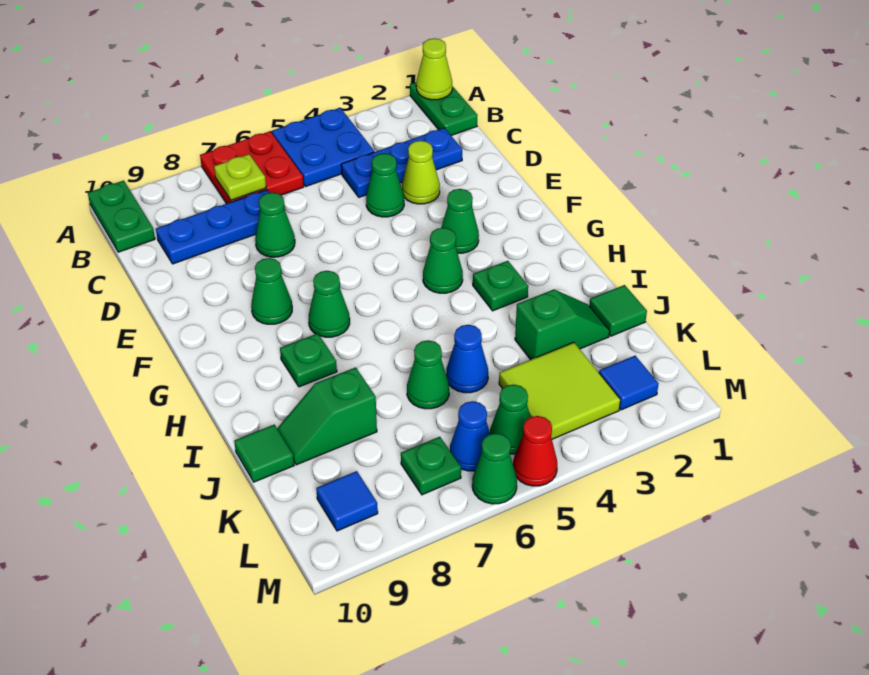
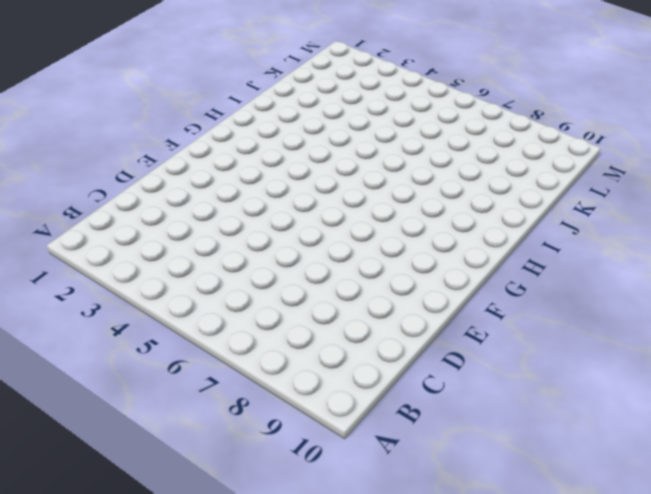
none -> green 1x2 plate [410,82,478,136]
none -> blue 2x2 plate [272,108,374,187]
none -> red 2x2 plate [200,131,304,204]
none -> green 1x2 plate [88,181,155,252]

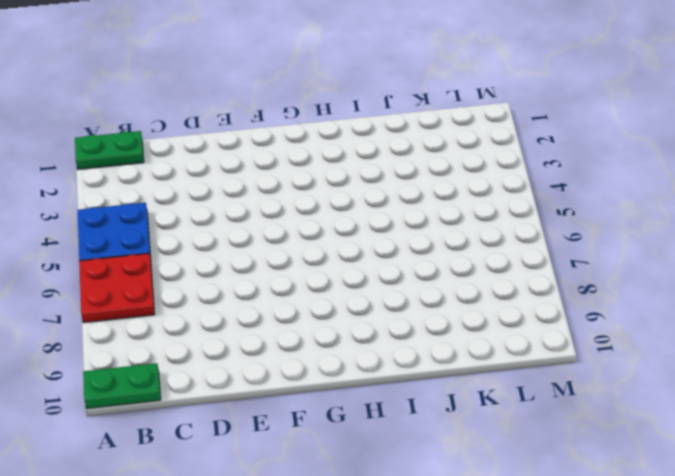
none -> blue 1x3 plate [341,128,462,197]
none -> blue 1x3 plate [156,190,269,264]
none -> lime 1x1 cone [402,141,440,204]
none -> green 1x1 cone [366,153,404,217]

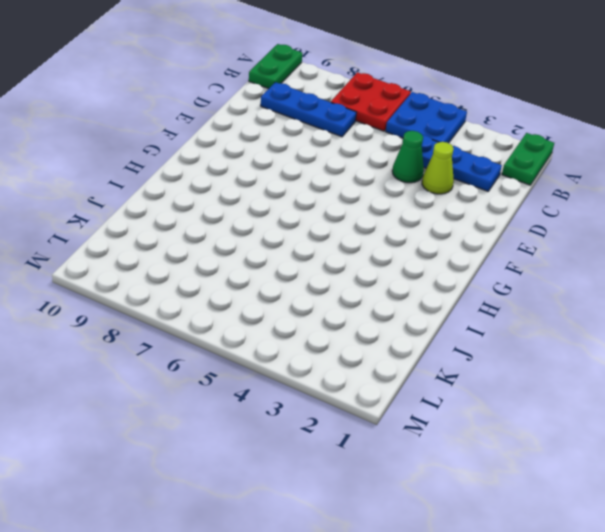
none -> green 1x1 cone [255,193,295,257]
none -> green 1x1 cone [441,189,479,253]
none -> green 1x1 cone [251,258,292,324]
none -> green 1x1 cone [423,228,463,293]

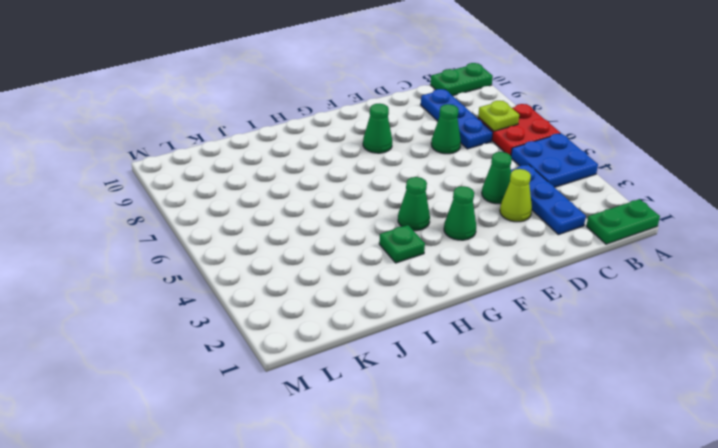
none -> green 1x1 cone [309,271,350,337]
none -> green 1x1 plate [280,333,337,387]
none -> green 1x1 tile [589,285,647,336]
none -> green 1x2 slope [515,289,610,360]

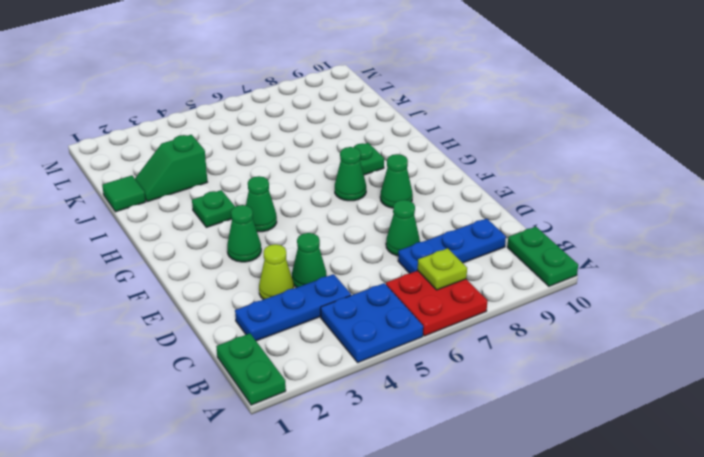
none -> blue 1x1 cone [446,325,488,393]
none -> green 1x1 cone [407,340,449,409]
none -> green 1x2 slope [277,367,377,465]
none -> green 1x1 tile [234,425,294,482]

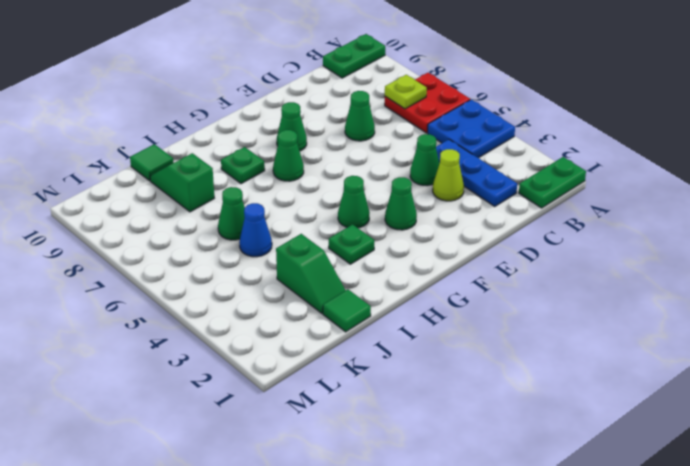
none -> blue 1x3 plate [156,190,269,264]
none -> lime 2x2 tile [499,342,620,439]
none -> blue 1x1 tile [599,356,659,410]
none -> green 1x1 cone [490,385,530,454]

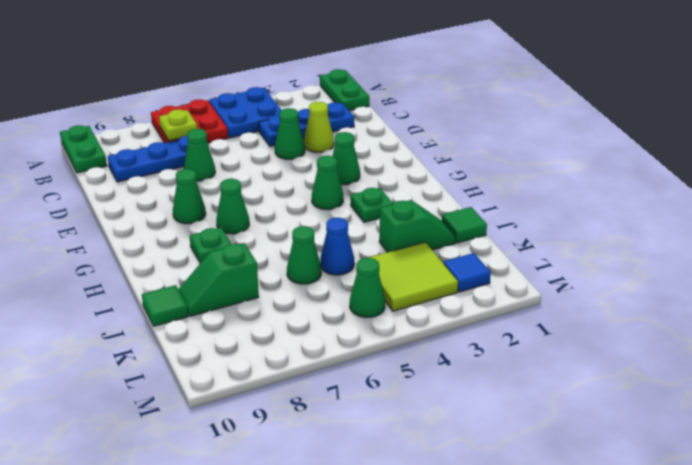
none -> blue 1x1 cone [450,401,490,471]
none -> green 1x1 plate [401,437,461,495]
none -> blue 1x1 tile [316,471,378,531]
none -> red 1x1 cone [513,416,557,486]

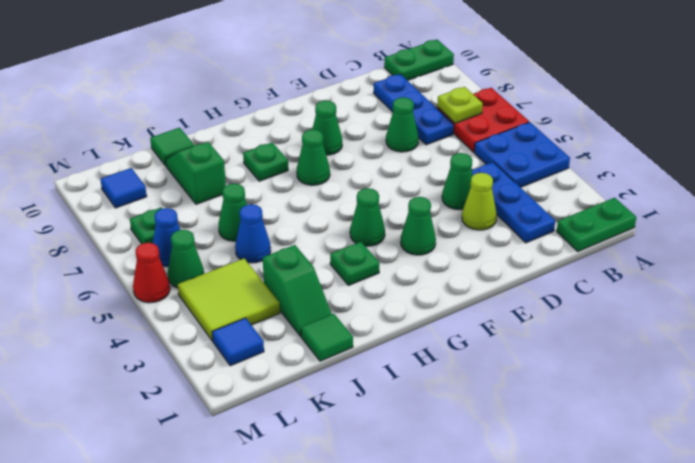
none -> green 1x1 cone [472,433,517,504]
none -> lime 1x1 cone [416,38,452,100]

